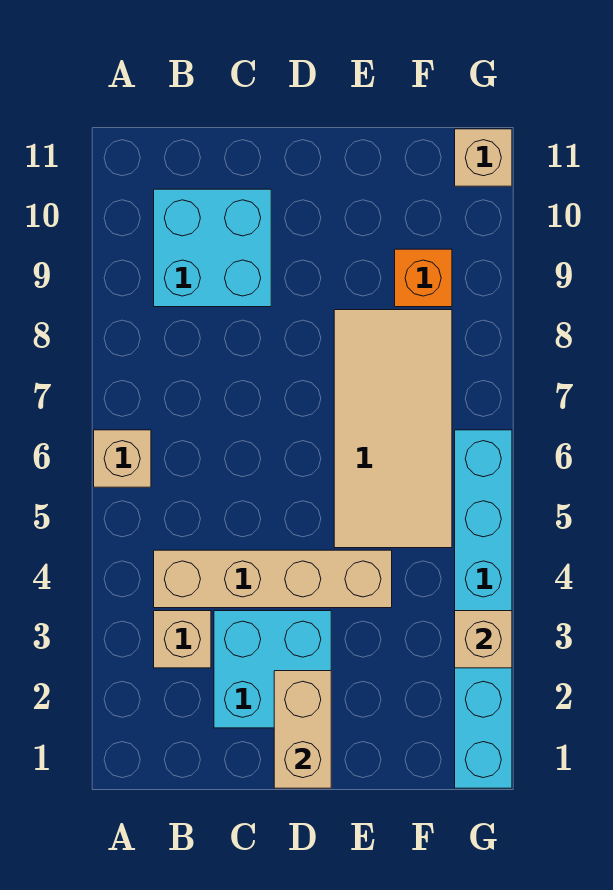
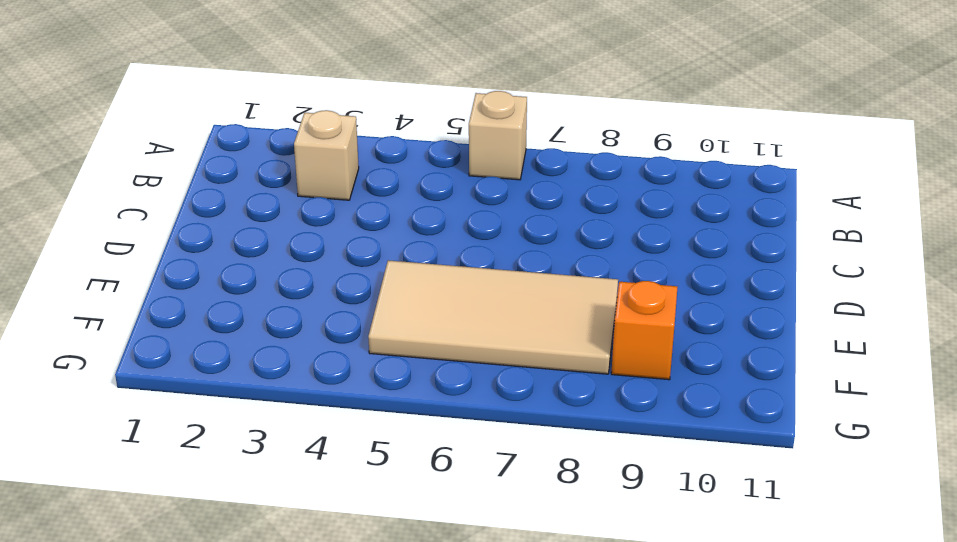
none -> tan 1x4 brick [154,550,392,608]
none -> cyan 2x2 brick [154,189,271,307]

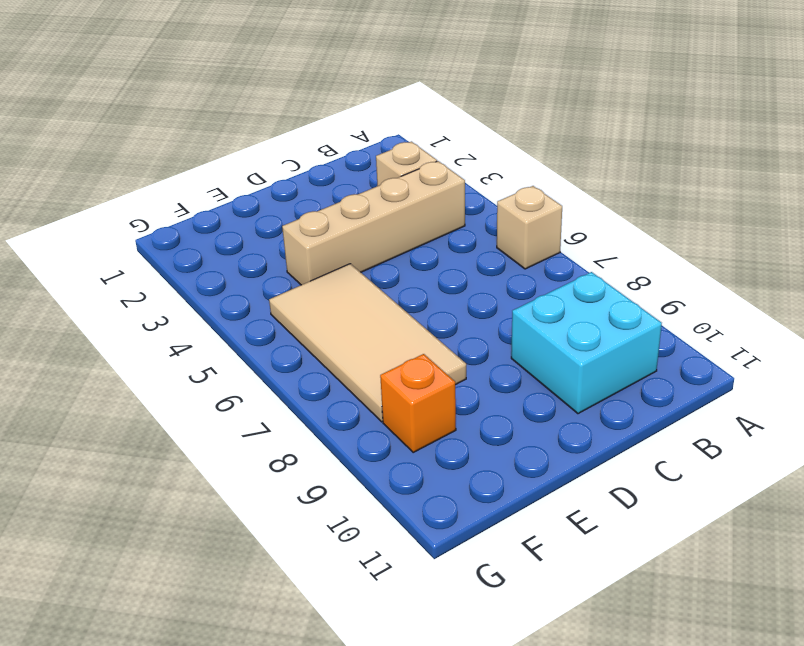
none -> cyan 2x2 brick [214,611,331,728]
none -> cyan 1x6 brick [455,430,512,788]

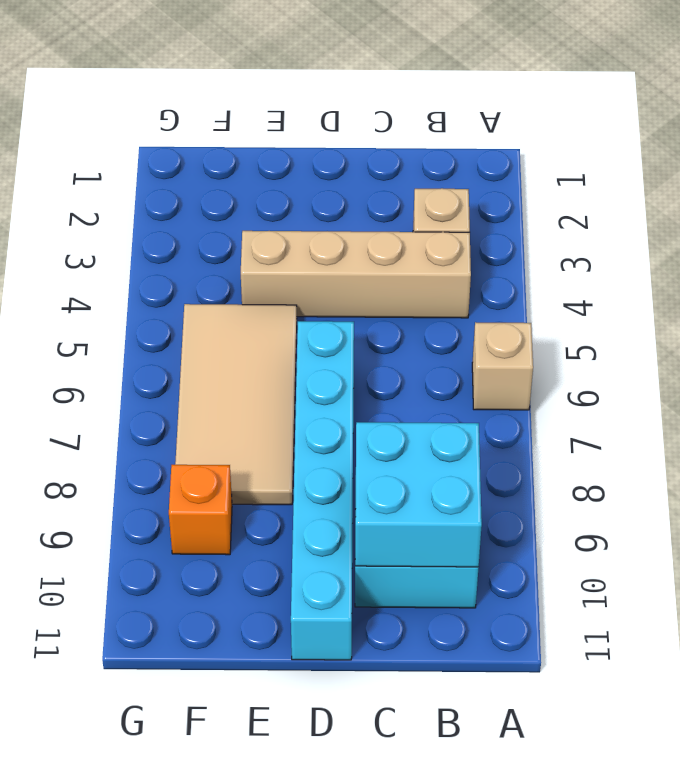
cyan 2x2 brick [355,422,482,567] -> cyan 2x2 brick moved to [214,611,331,728]
cyan 1x6 brick [291,321,354,660] -> cyan 1x6 brick moved to [455,430,512,788]
none -> tan 1x1 brick [455,129,512,186]
none -> tan 1x2 brick [274,671,331,788]

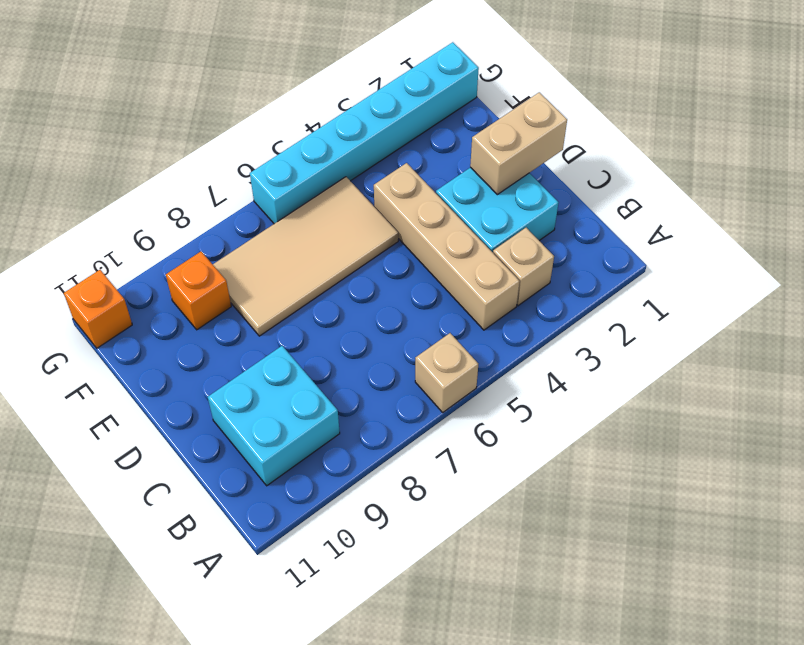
orange 1x1 brick [64,270,132,348] -> tan 1x1 brick [455,129,512,186]
none -> tan 1x1 brick [455,611,512,668]

